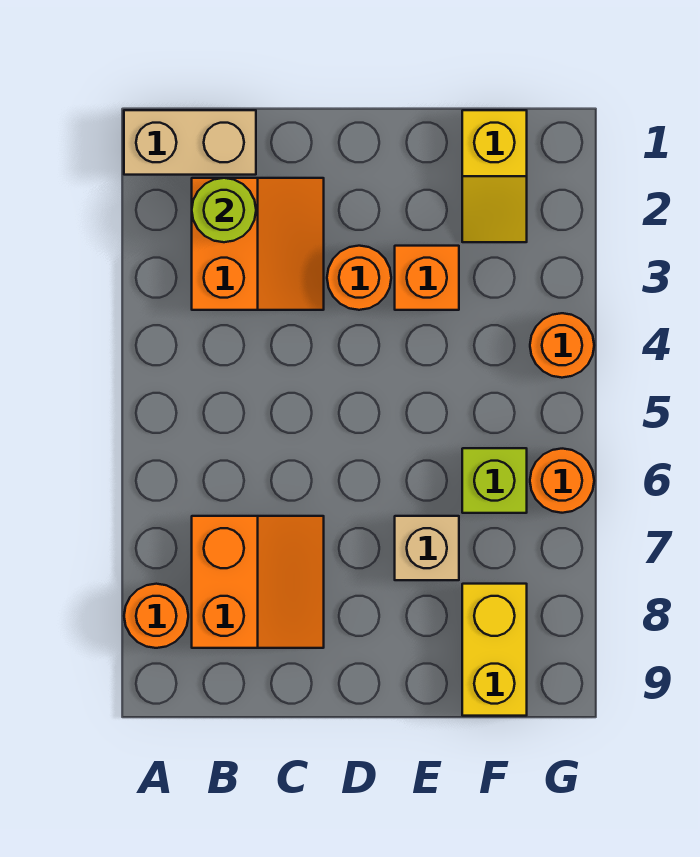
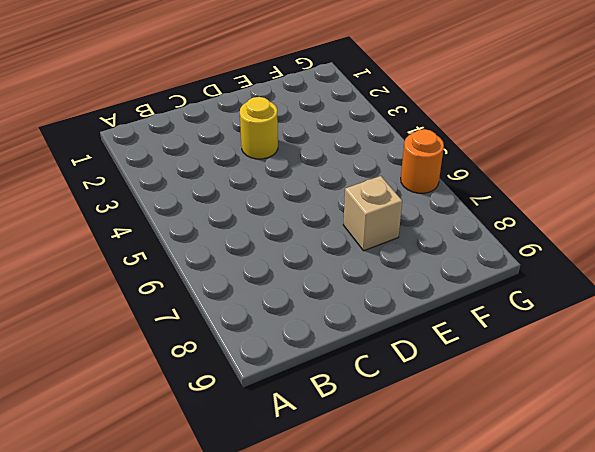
yellow 1x1 round brick [240,97,278,159] -> orange 1x1 round brick [327,246,391,310]
none -> tan 1x2 brick [124,110,256,175]
none -> orange 1x1 round brick [124,584,188,648]
none -> orange 2x2 slope [192,178,324,310]

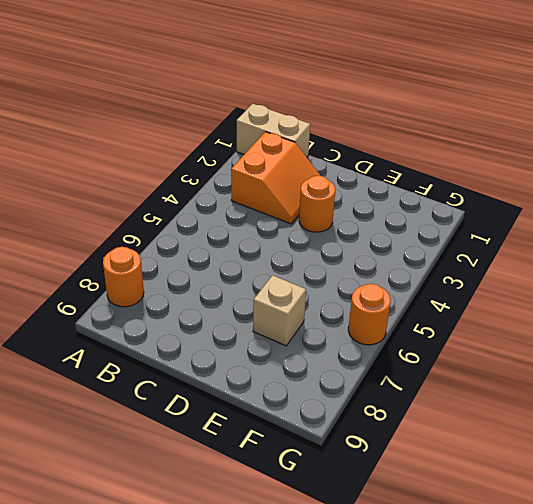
none -> orange 2x2 slope [192,516,324,648]
none -> orange 1x1 brick [395,246,459,310]
none -> yellow 1x2 slope [462,110,527,242]

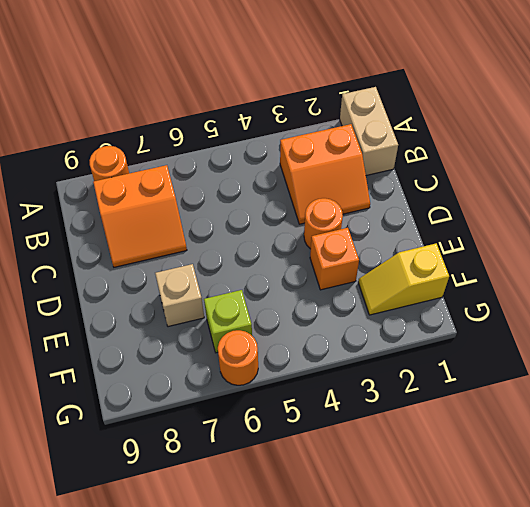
none -> yellow 1x2 brick [462,584,527,716]
none -> orange 1x1 round brick [530,313,594,378]
none -> lime 1x1 round brick [192,178,256,242]

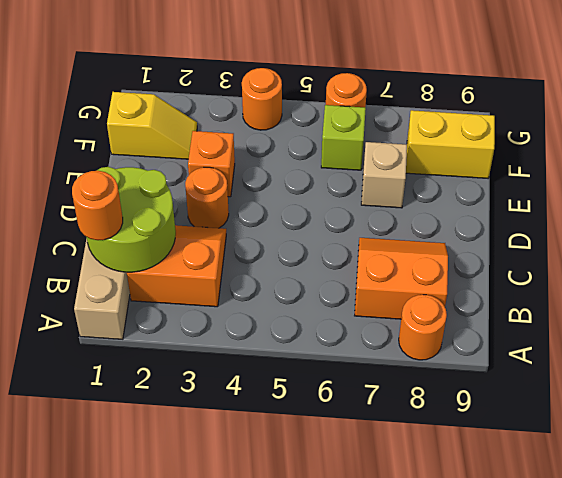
lime 2x2 round brick [87,167,176,272] -> lime 1x1 round brick [192,178,256,242]
orange 1x1 round brick [72,171,123,240] -> none

